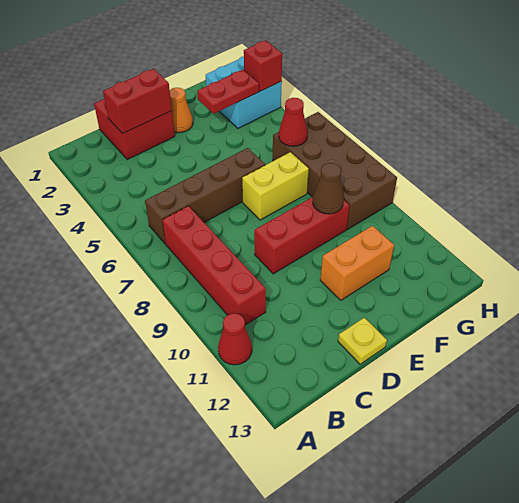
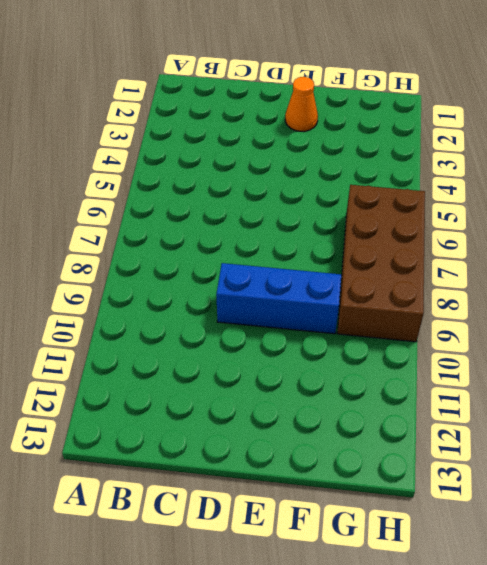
blue 1x3 brick [216,263,341,334] -> red 1x3 brick [254,197,350,274]
none -> red 1x1 cone [218,313,252,365]
none -> brown 1x4 brick [145,148,265,244]
none -> red 1x4 brick [162,206,266,325]

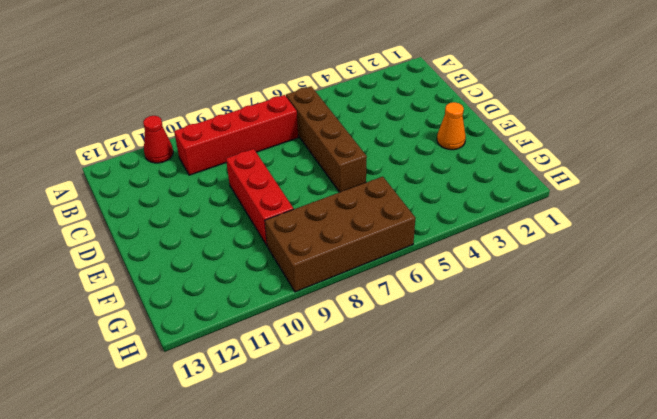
none -> red 2x2 brick [94,99,175,159]
none -> yellow 1x1 plate [338,318,387,364]
none -> yellow 1x2 brick [242,152,309,220]

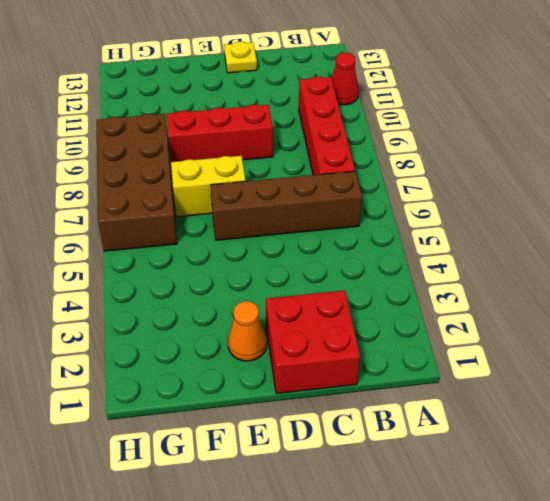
none -> orange 1x2 brick [320,226,394,300]
none -> cyan 2x2 brick [206,56,282,128]
none -> red 1x2 brick [103,69,172,134]

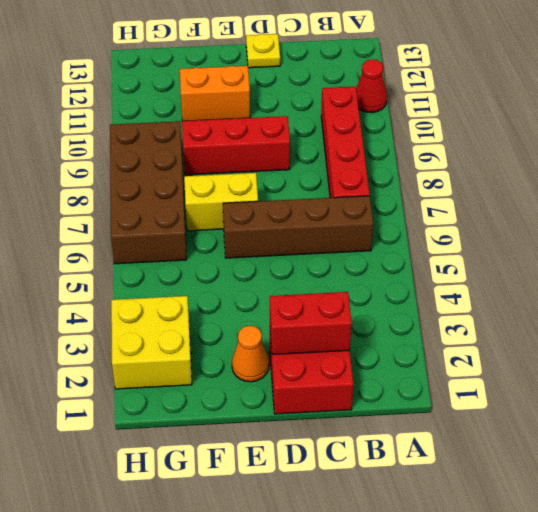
yellow 2x2 brick [111,296,192,389] -> cyan 2x2 brick [206,56,282,128]
none -> red 1x2 plate [197,70,259,114]
none -> brown 1x1 cone [313,163,344,214]
none -> red 1x1 cone [279,98,308,146]

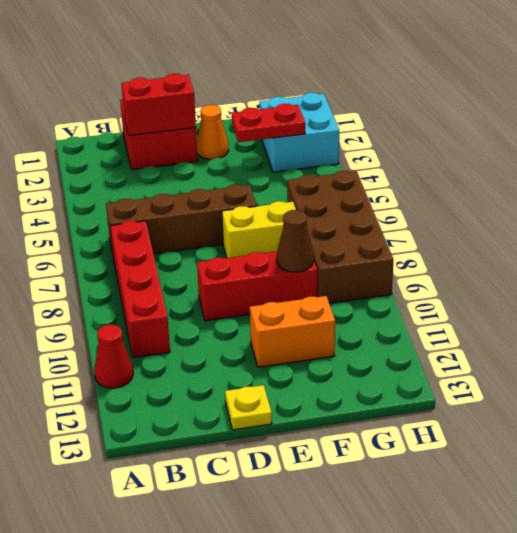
none -> red 1x1 cone [279,98,308,146]
none -> red 1x1 brick [244,40,282,91]

